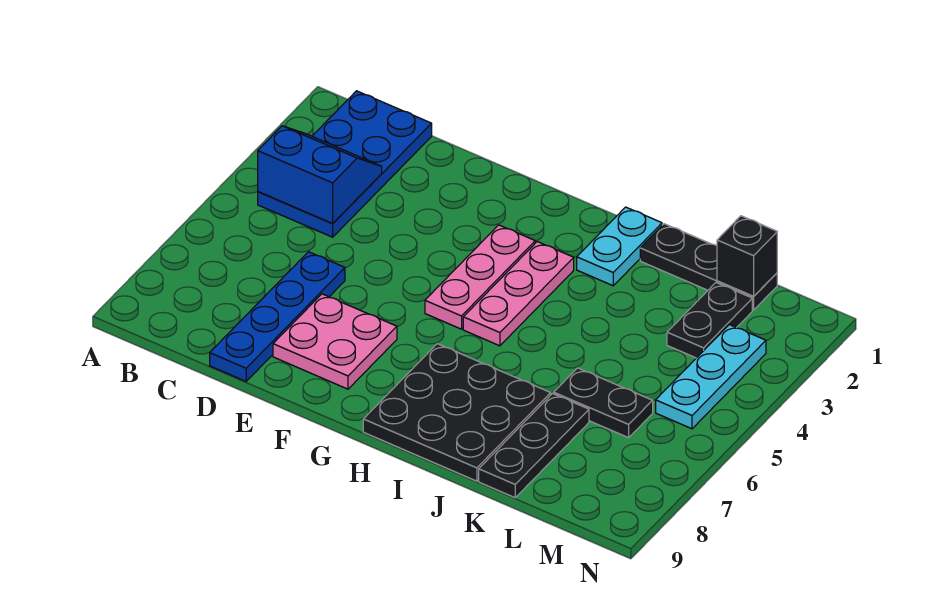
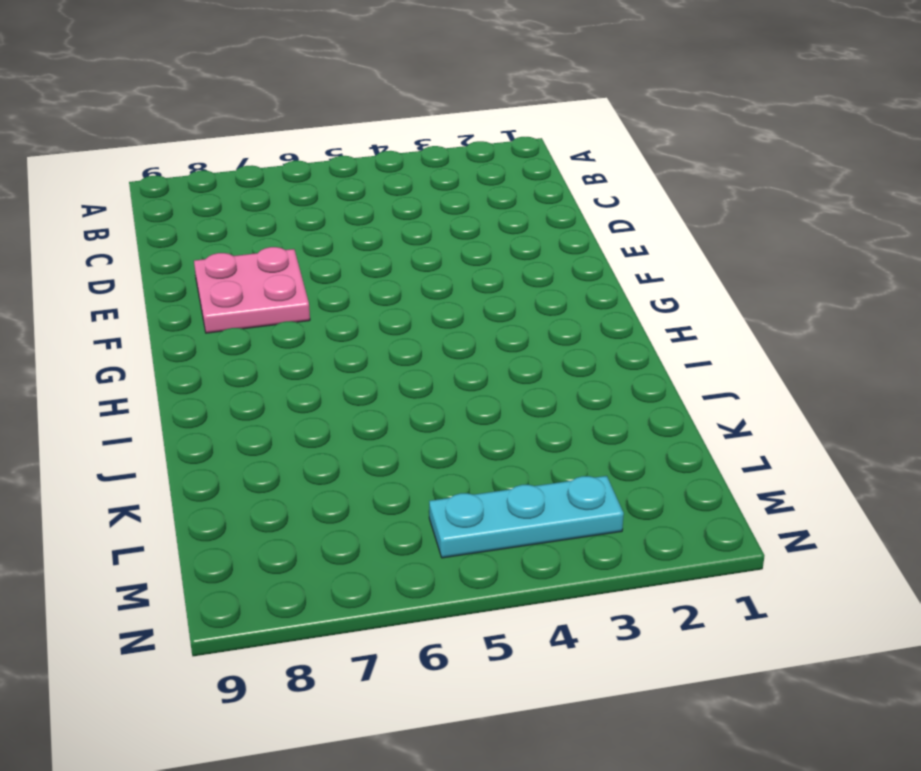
none -> blue 2x4 plate [258,91,432,237]
none -> blue 1x4 plate [210,252,345,381]
none -> pink 1x3 plate [425,225,535,329]

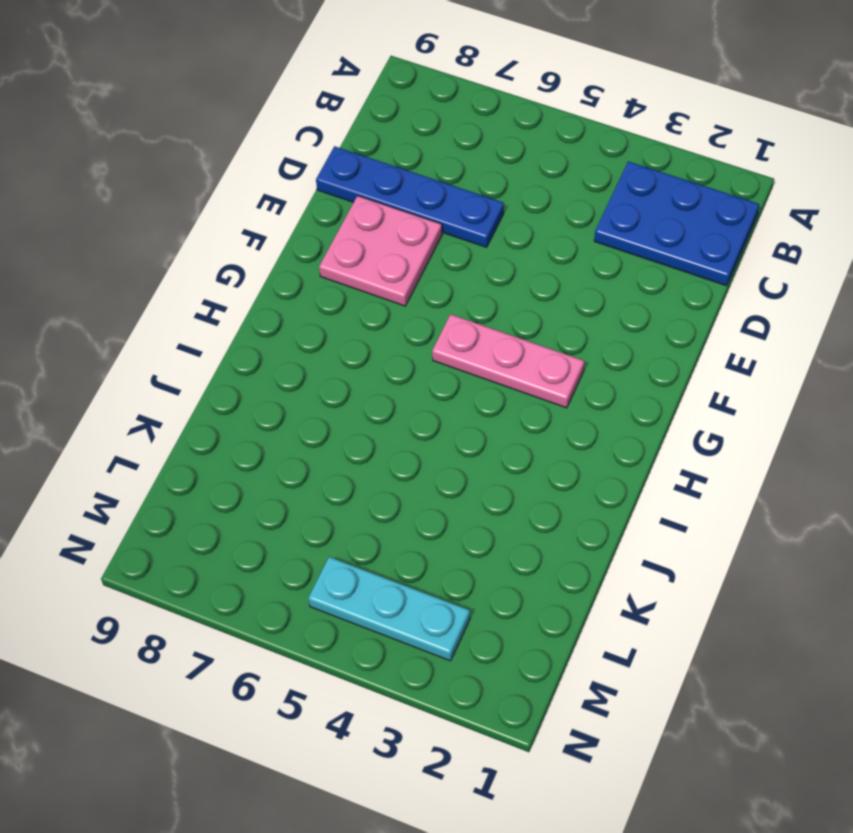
blue 2x3 plate [594,161,759,286] -> blue 2x4 plate [258,91,432,237]
none -> pink 1x3 plate [463,242,574,346]
none -> black 3x3 plate [363,344,551,481]
none -> cyan 1x2 plate [577,207,662,286]

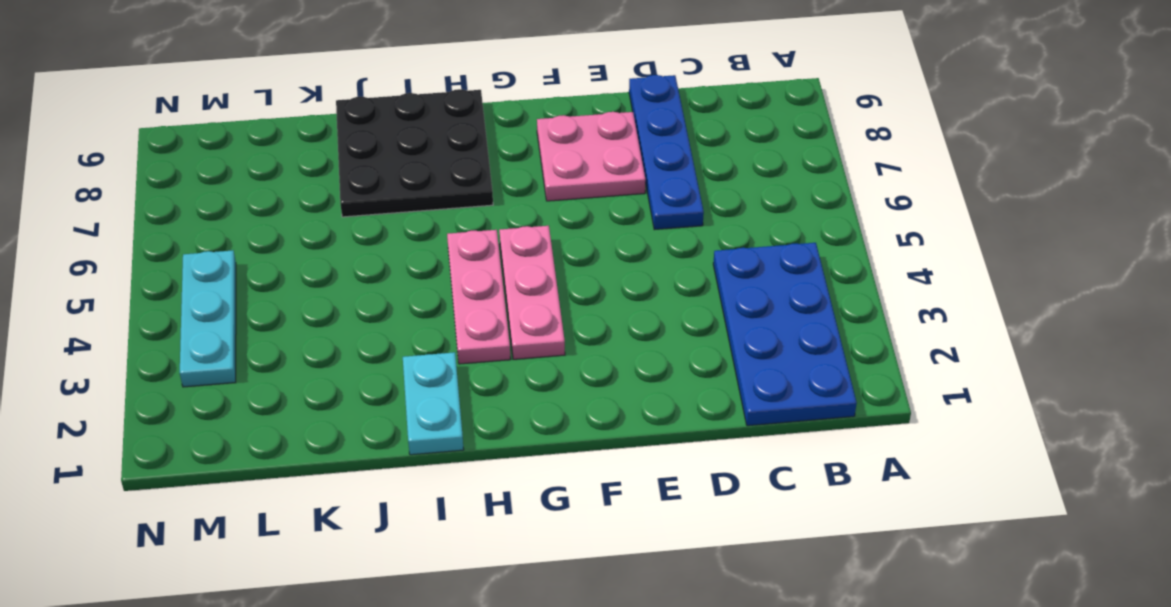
none -> black 1x3 plate [640,224,777,310]
none -> black 1x2 plate [554,368,653,438]
none -> black 1x3 plate [479,394,589,498]

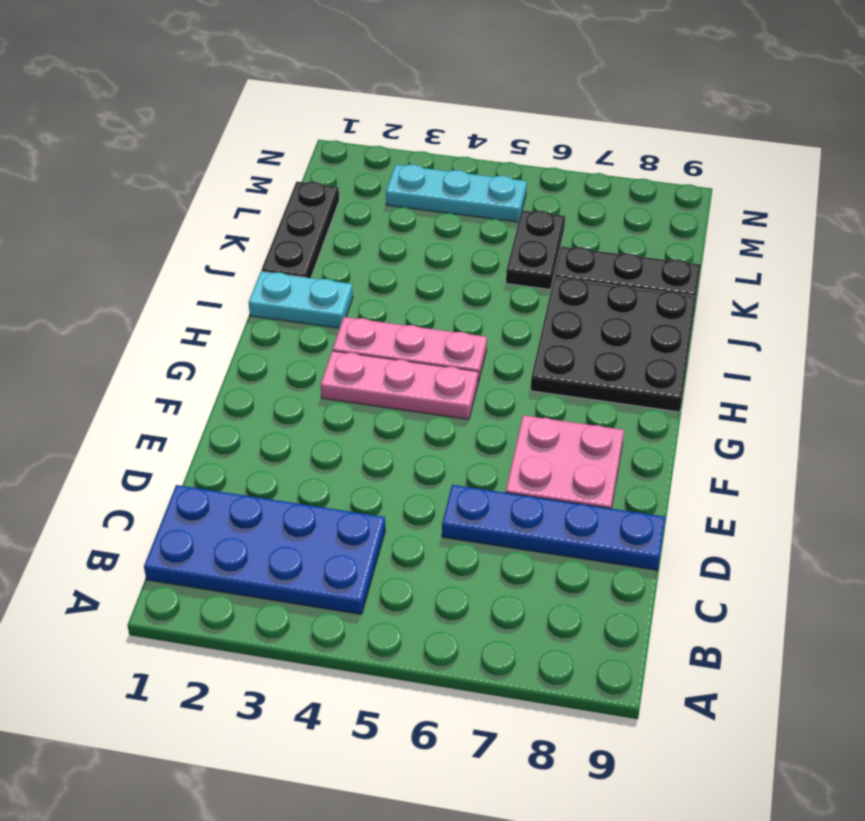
none -> black 1x2 plate [667,283,752,358]
none -> blue 2x2 slope [258,126,382,223]
none -> black 1x1 brick [717,216,777,296]

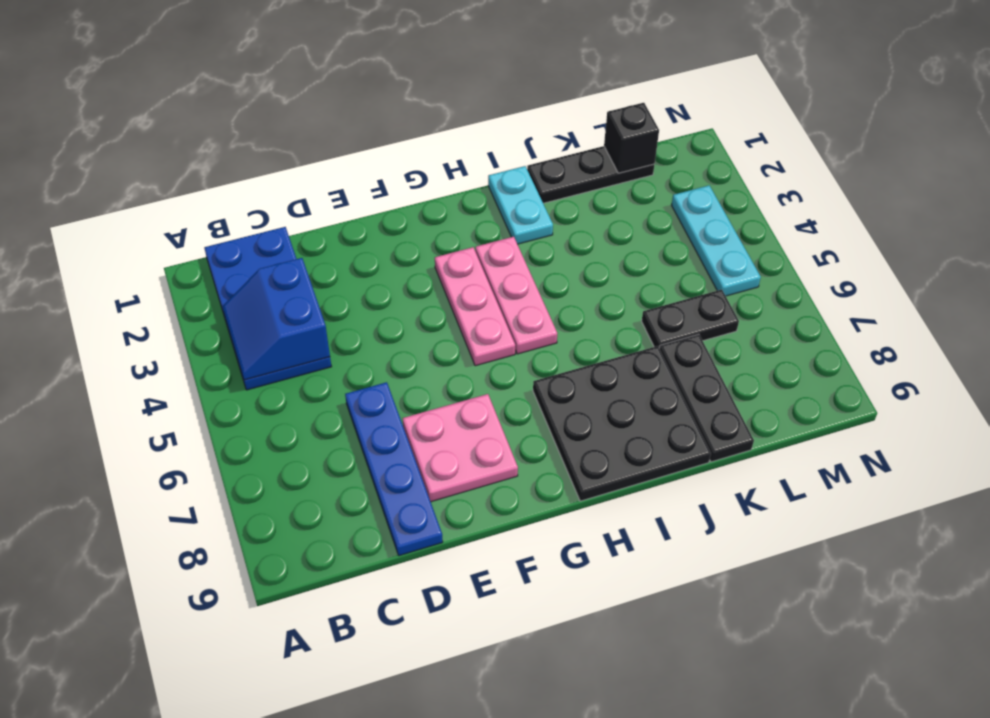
blue 2x2 slope [222,258,330,380] -> blue 2x2 slope turned to [258,126,382,223]
none -> black 1x2 plate [667,283,752,358]

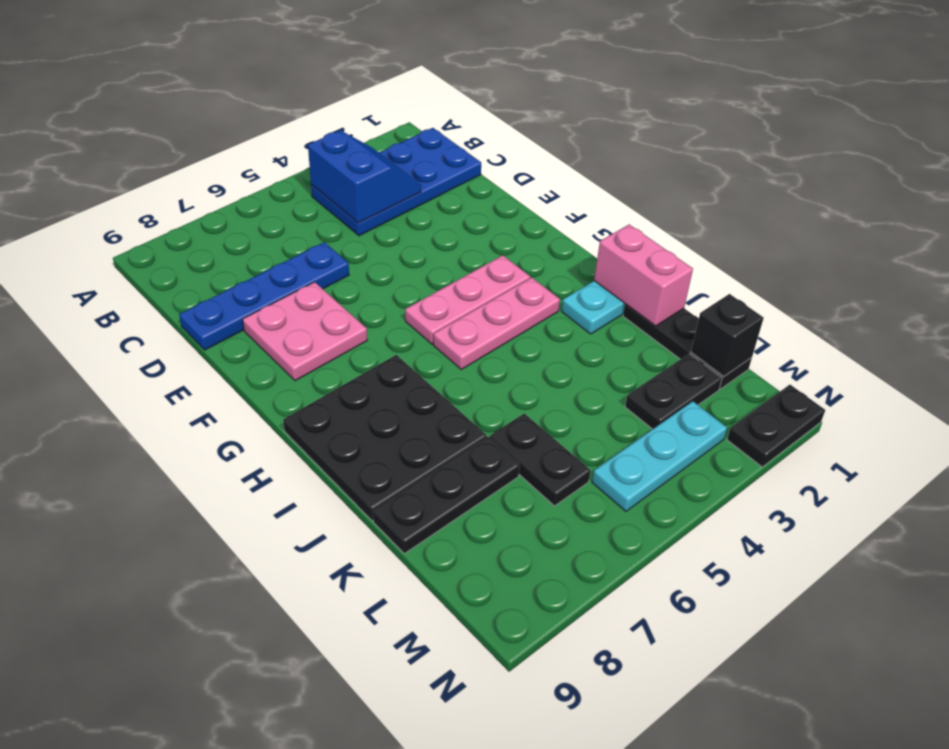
pink 1x2 brick [594,224,693,326] -> none
black 1x2 plate [727,385,825,467] -> none

